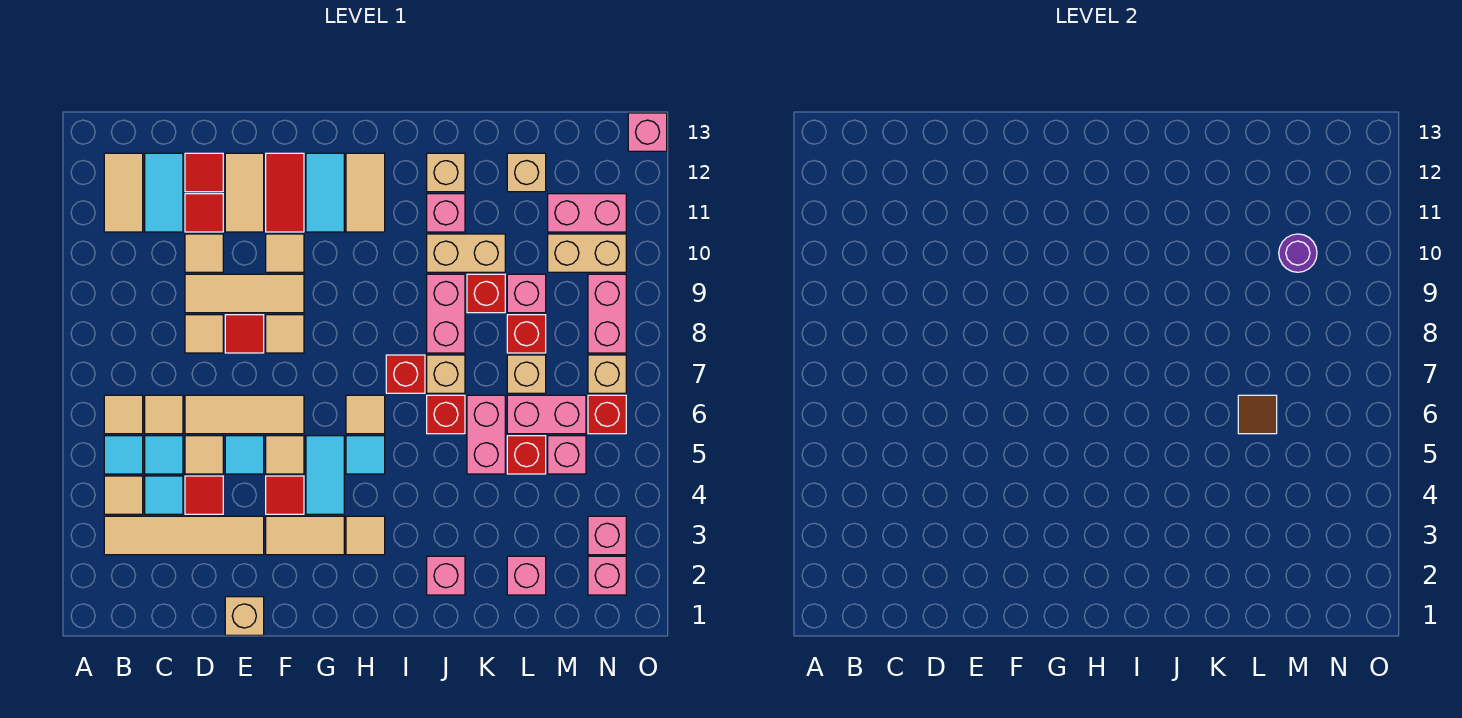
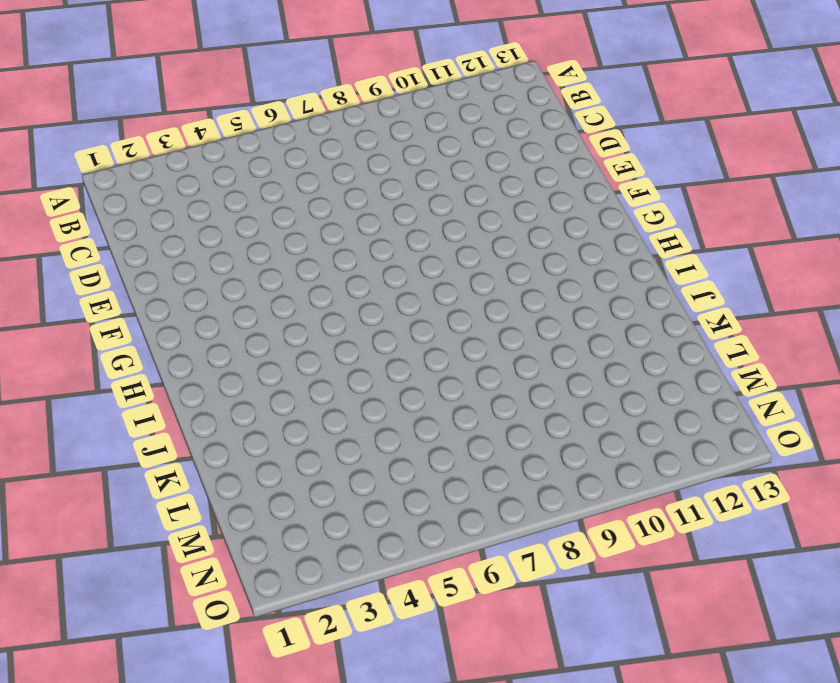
none -> tan 1x4 tile [104,516,264,555]
none -> tan 1x1 tile [104,476,143,514]
none -> cyan 1x1 tile [104,436,143,474]
none -> tan 1x1 tile [104,395,143,434]

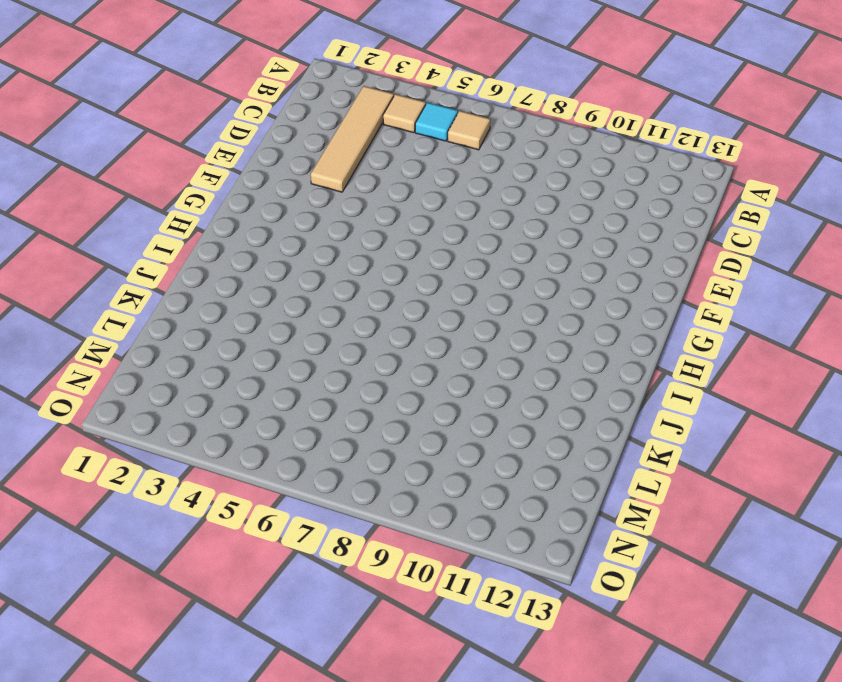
none -> tan 1x2 tile [104,153,143,232]
none -> cyan 1x1 tile [145,476,183,514]
none -> cyan 1x1 tile [145,436,183,474]
none -> tan 1x1 tile [145,395,183,434]

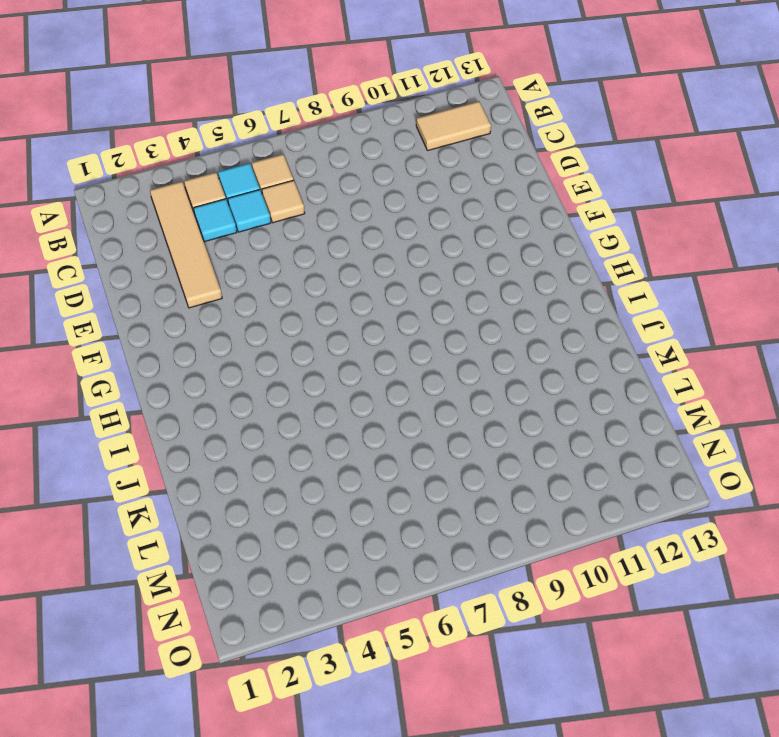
none -> cyan 1x2 tile [145,153,183,232]
none -> red 1x1 tile [185,476,223,514]
none -> tan 1x1 tile [185,436,223,474]
none -> tan 1x3 tile [185,395,304,434]

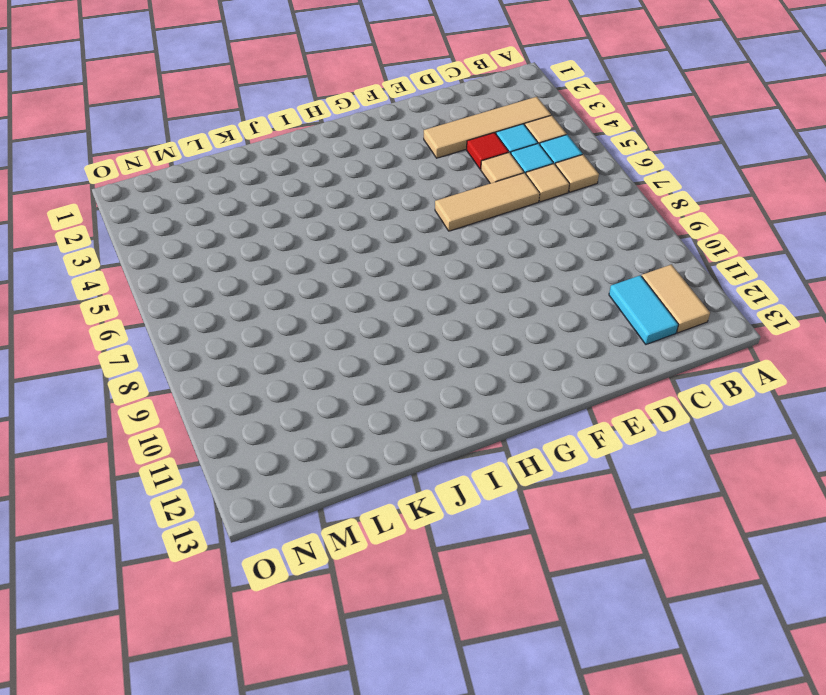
none -> tan 1x1 tile [185,315,223,353]
none -> tan 1x3 tile [185,274,304,313]
none -> tan 1x1 tile [185,234,223,272]
none -> red 1x1 tile [185,194,223,232]

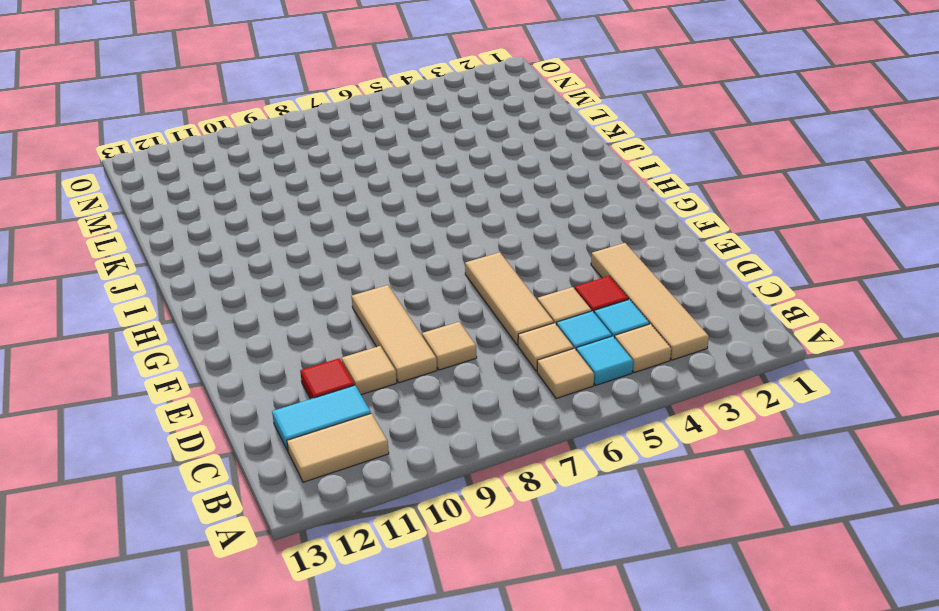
none -> red 1x1 tile [185,153,223,192]
none -> tan 1x1 brick [225,597,264,635]
none -> cyan 1x1 tile [225,436,264,474]
none -> red 1x1 tile [225,315,264,353]

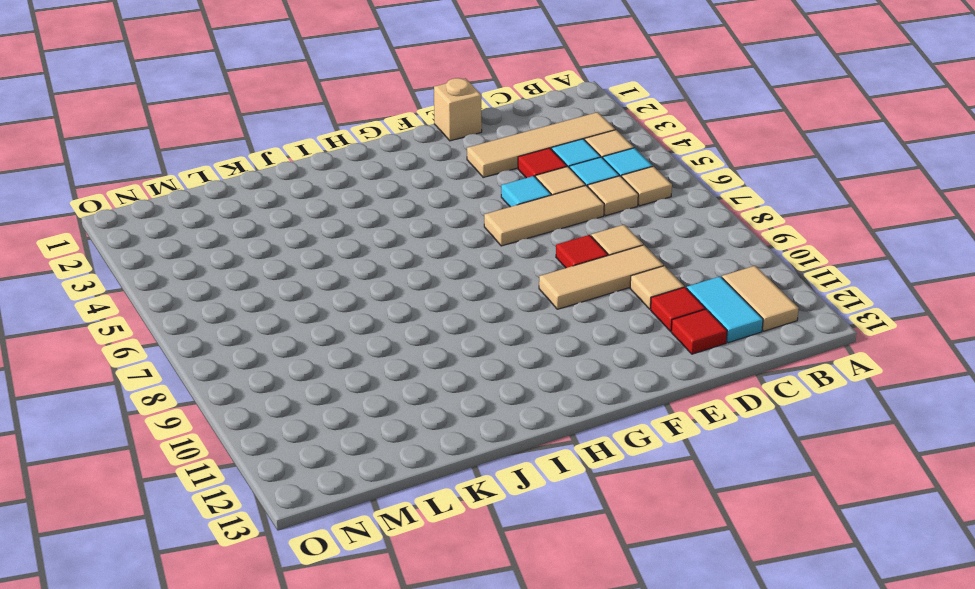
none -> tan 1x2 tile [225,153,264,232]
none -> tan 1x2 tile [266,516,344,555]
none -> red 1x1 tile [266,476,304,514]
none -> tan 1x1 tile [266,436,304,474]

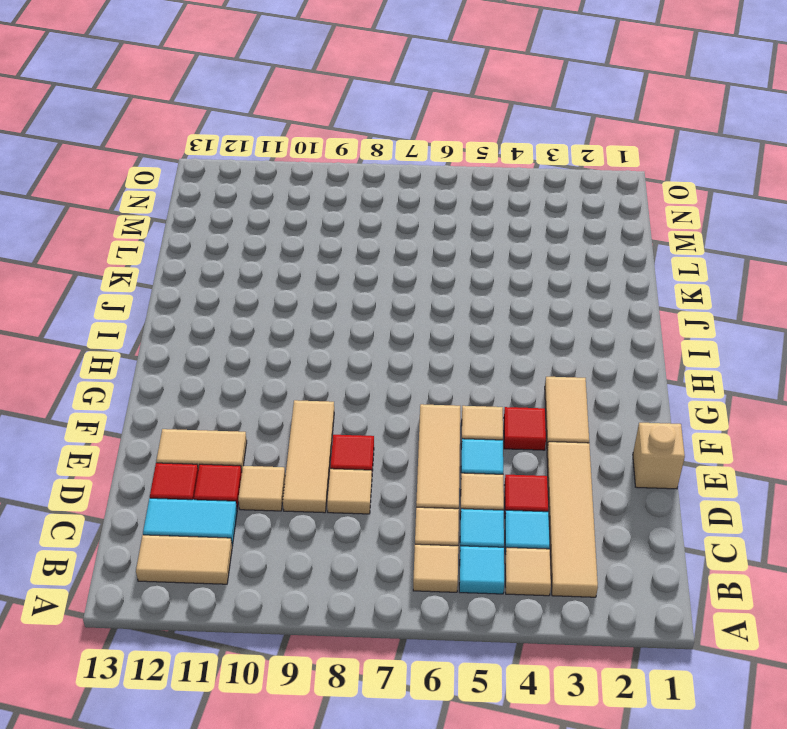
none -> tan 1x1 tile [266,315,304,353]
none -> tan 1x1 tile [266,234,304,272]
none -> red 1x2 tile [266,153,304,232]
none -> cyan 1x2 tile [306,436,344,514]

